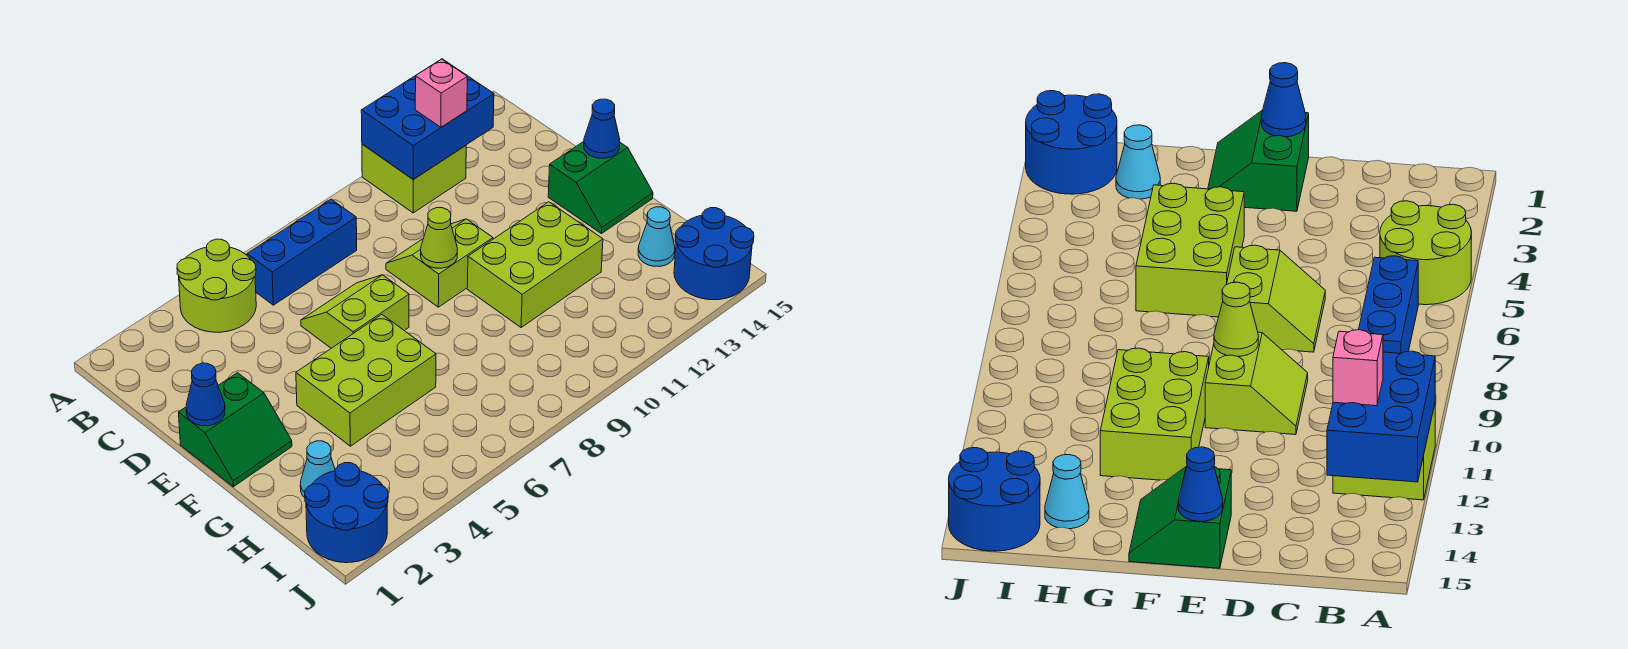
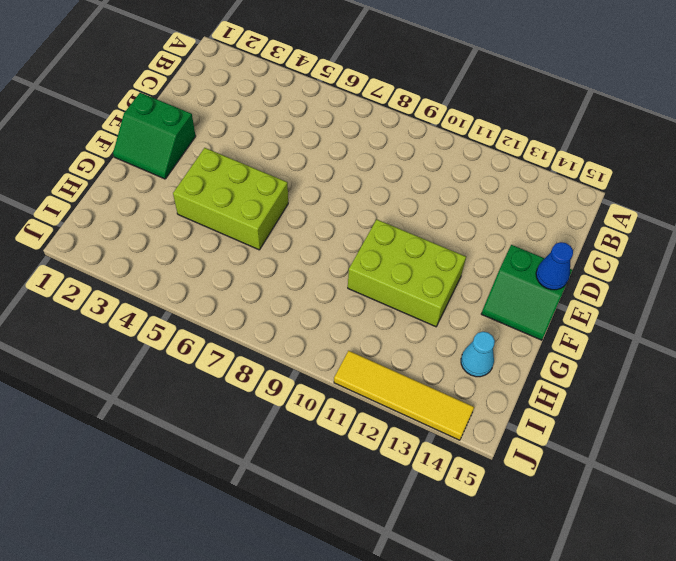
yellow 1x4 tile [334,351,474,440] -> blue 2x2 round brick [674,208,754,300]
none -> lime 2x2 round brick [177,239,256,332]
none -> lime 2x2 brick [362,144,466,213]
none -> blue 1x3 brick [247,199,357,305]

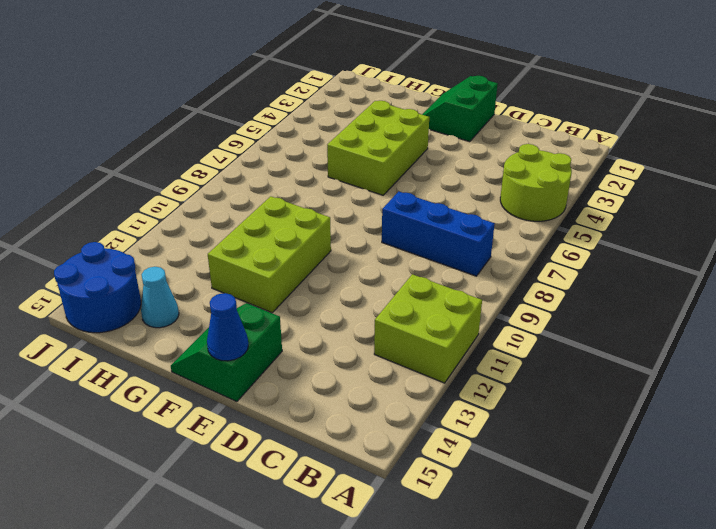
blue 1x3 brick [382,192,494,276] -> blue 1x3 brick turned to [247,199,357,305]
none -> lime 2x2 slope [301,275,409,348]
none -> lime 2x2 slope [386,219,493,307]
none -> cyan 1x1 cone [300,441,335,498]

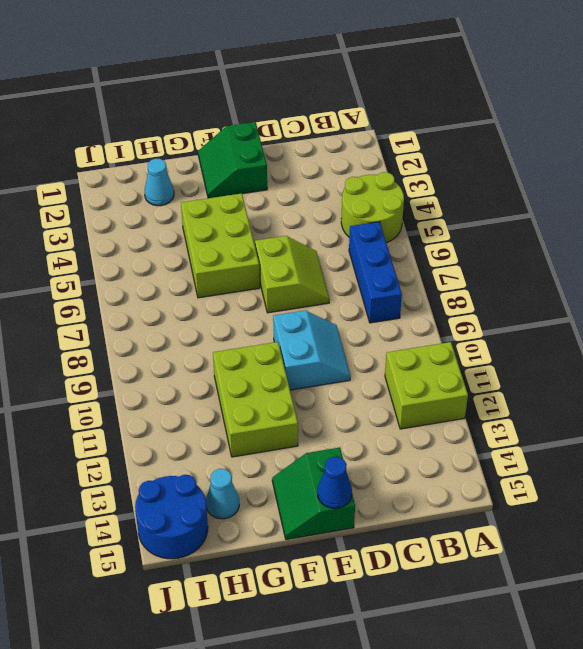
cyan 2x2 slope [273,311,351,390] -> lime 2x2 slope [386,219,493,307]
none -> blue 2x2 round brick [305,463,388,563]
none -> blue 2x3 brick [361,59,494,179]
none -> blue 1x1 cone [186,363,225,426]

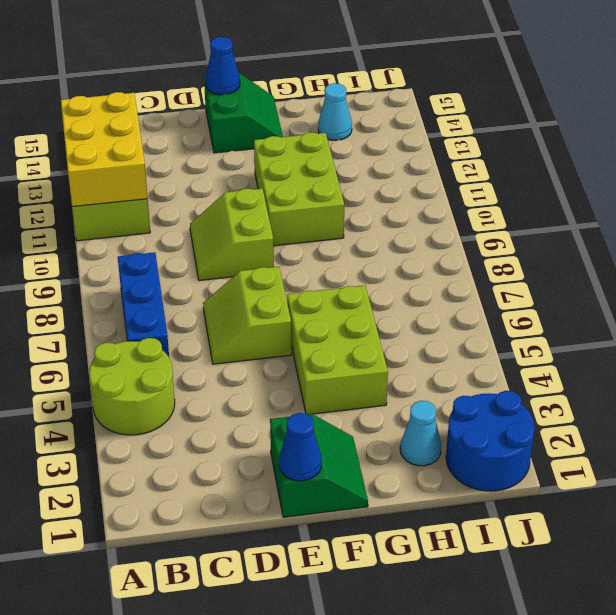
yellow 2x3 brick [61,92,148,207] -> blue 2x3 brick [361,59,494,179]
none -> blue 2x2 round brick [674,208,754,300]
none -> lime 1x1 cone [421,208,458,268]
none -> pink 1x1 brick [415,59,467,127]

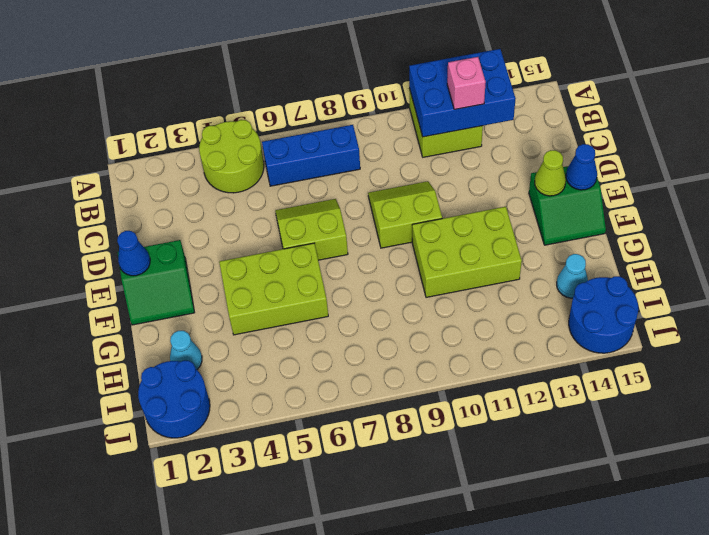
lime 1x1 cone [535,150,566,196] -> lime 1x1 cone moved to [421,208,458,268]

